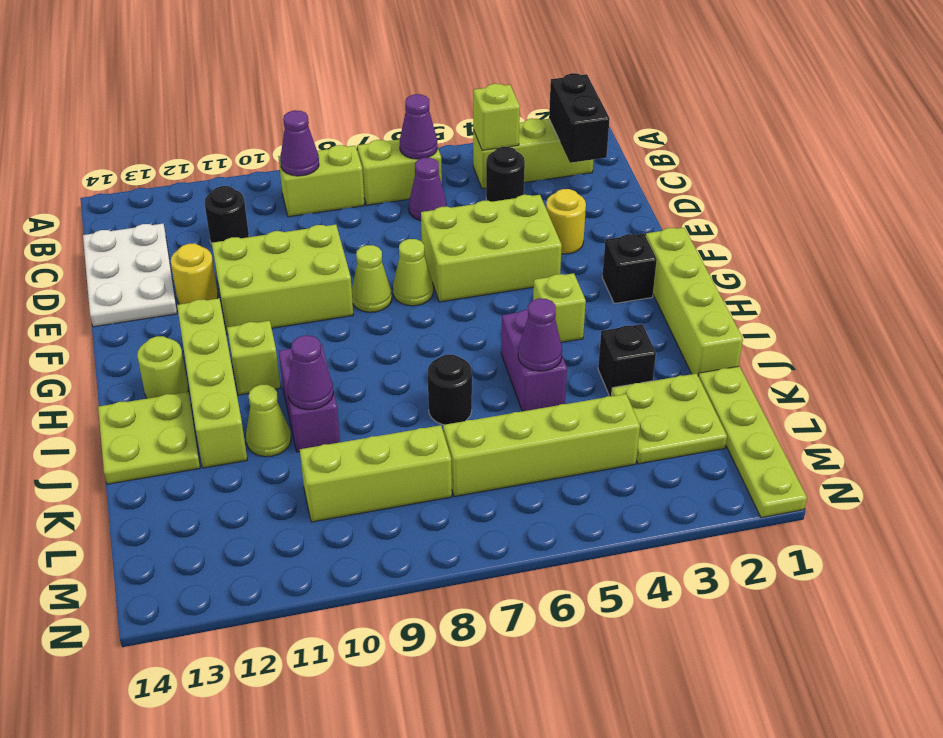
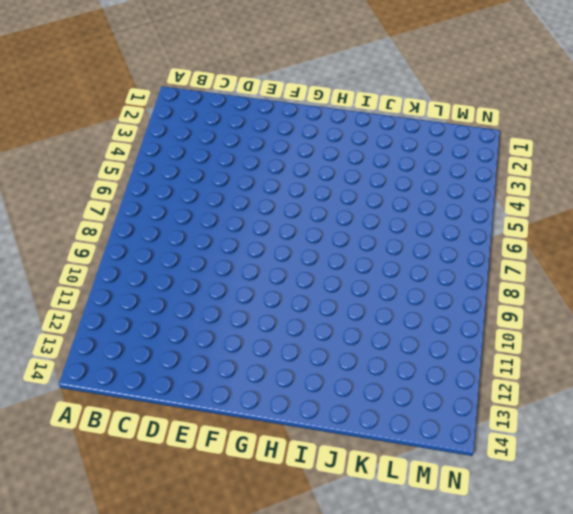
none -> lime 1x3 brick [473,118,593,189]
none -> lime 1x2 brick [357,139,442,205]
none -> lime 1x2 brick [278,145,364,217]
none -> black 1x1 round brick [486,147,525,202]

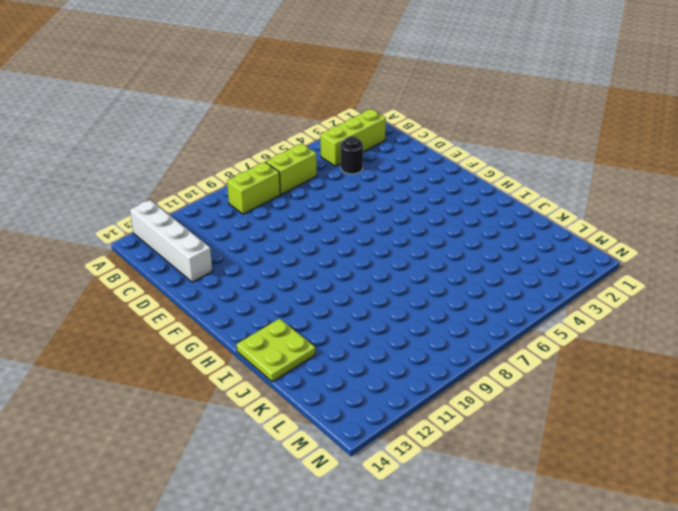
white 1x4 brick [130,200,212,282] -> white 2x3 plate [83,224,177,327]
none -> purple 1x1 cone [409,158,447,221]
none -> black 1x1 round brick [205,186,249,244]
none -> yellow 1x1 round brick [546,189,586,254]
none -> lime 2x3 brick [421,195,562,302]

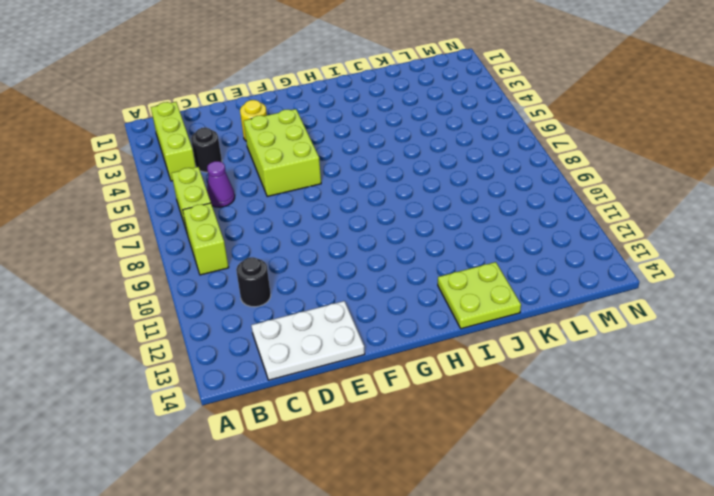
none -> lime 2x3 brick [212,225,353,335]
none -> yellow 1x1 round brick [171,244,218,304]
none -> lime 1x1 cone [393,239,433,306]
none -> lime 1x1 cone [352,245,392,312]

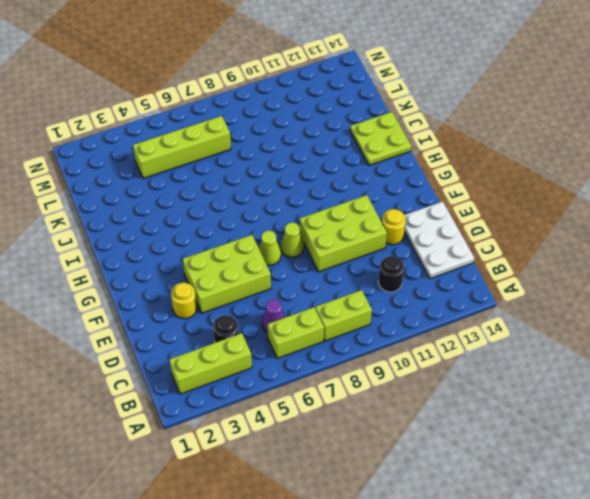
none -> lime 1x4 brick [646,228,743,376]
none -> black 1x1 brick [602,234,657,304]
none -> lime 1x4 brick [177,298,247,468]
none -> lime 1x1 brick [533,273,586,342]

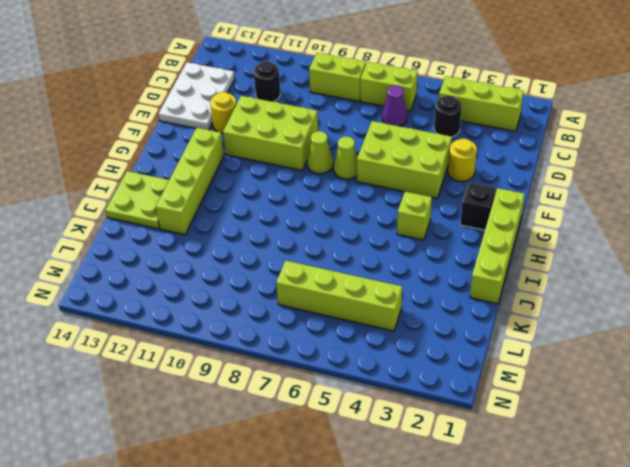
none -> lime 1x1 brick [227,321,281,395]
none -> lime 1x1 round brick [137,336,188,398]
none -> purple 1x2 brick [501,310,567,411]
none -> purple 1x2 brick [279,344,340,452]

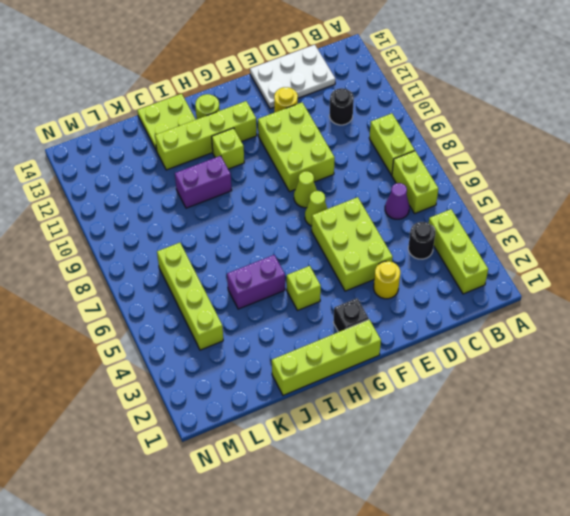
none -> black 1x1 brick [598,324,656,396]
none -> black 1x1 round brick [428,355,472,425]
none -> lime 1x1 cone [246,385,291,457]
none -> lime 1x4 plate [698,366,807,518]

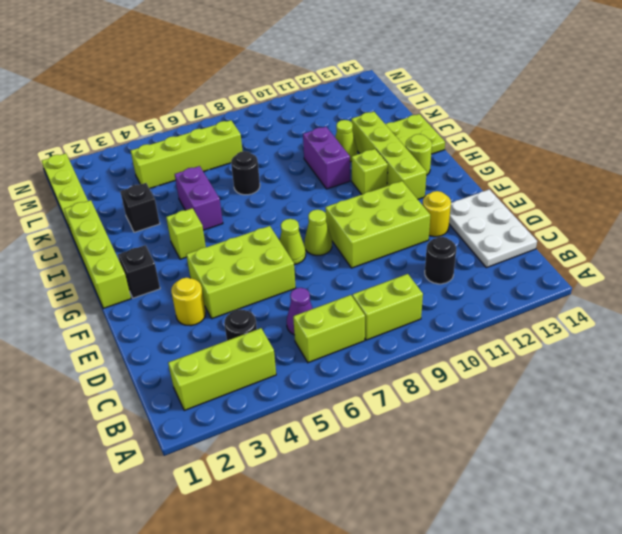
none -> lime 2x2 plate [612,373,727,464]
none -> lime 1x3 brick [300,425,452,522]
none -> black 1x2 brick [549,73,610,163]
none -> lime 1x1 brick [473,84,520,150]

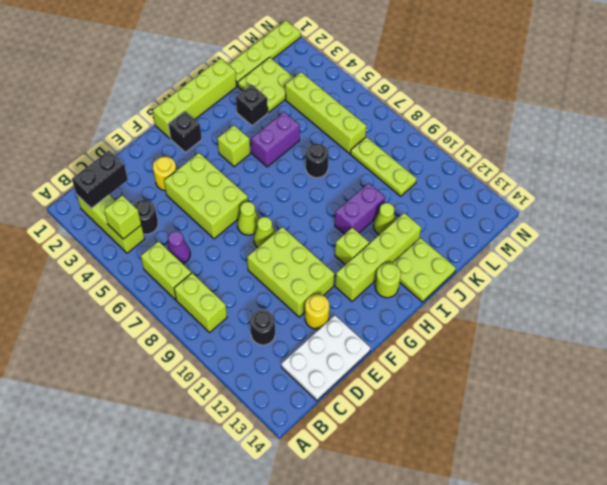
lime 1x3 plate [351,137,417,196] -> lime 1x3 brick [300,425,452,522]
none -> purple 1x1 cone [400,94,437,159]
none -> purple 1x1 cone [280,110,319,176]
none -> purple 1x1 cone [518,298,562,371]
none -> purple 1x1 cone [288,335,333,410]

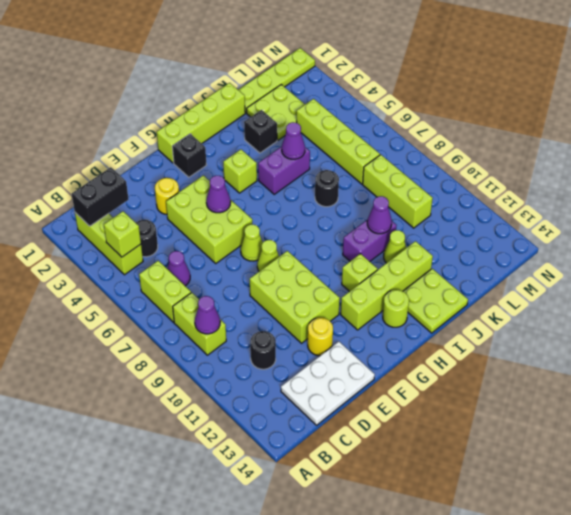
purple 1x1 cone [206,176,231,213] -> purple 1x1 cone moved to [400,94,437,159]

